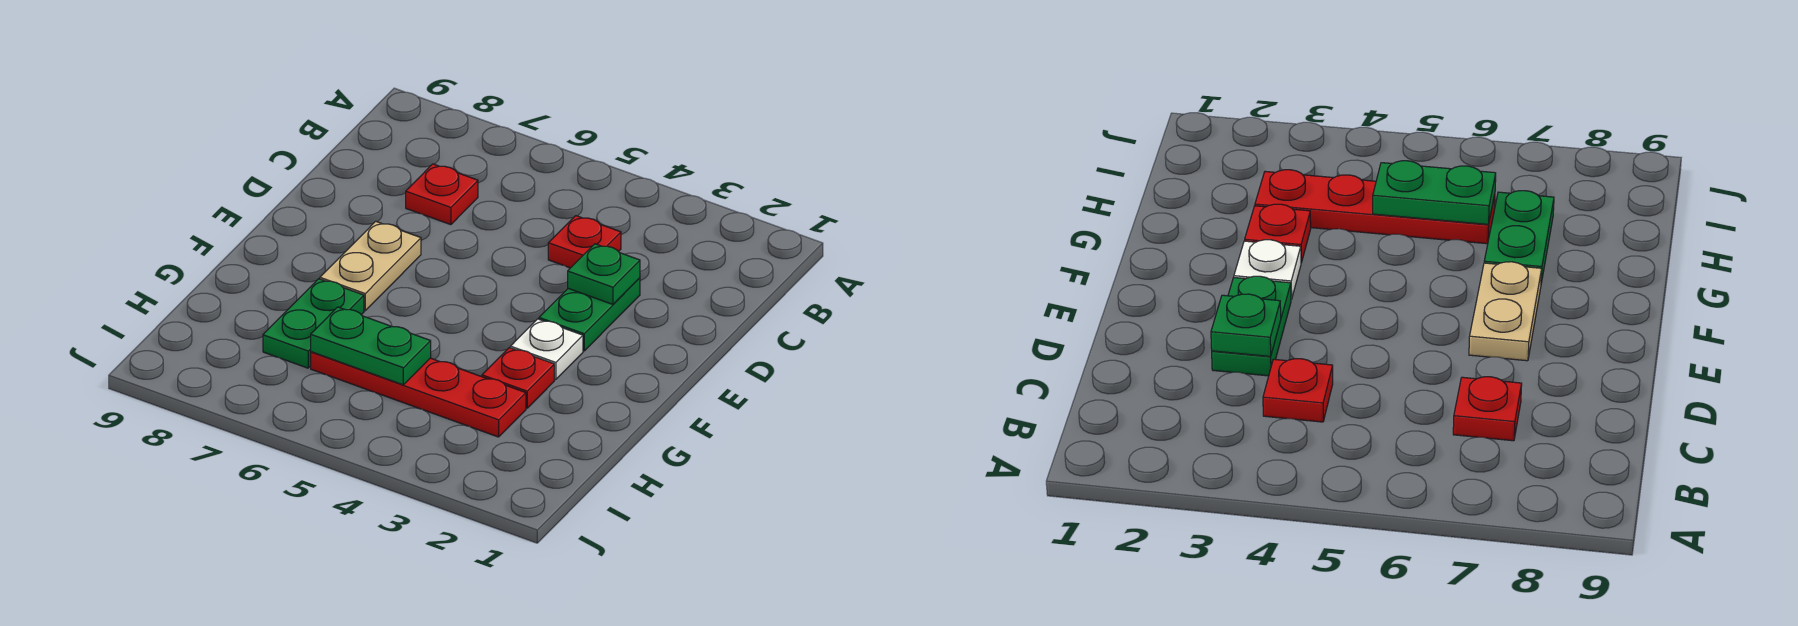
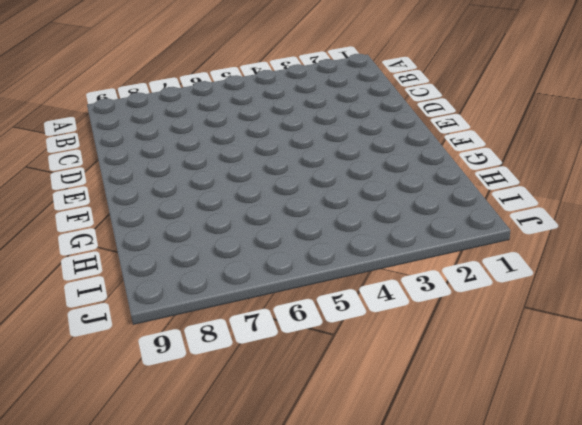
none -> red 1x1 plate [548,216,621,268]
none -> red 1x1 plate [406,164,478,225]

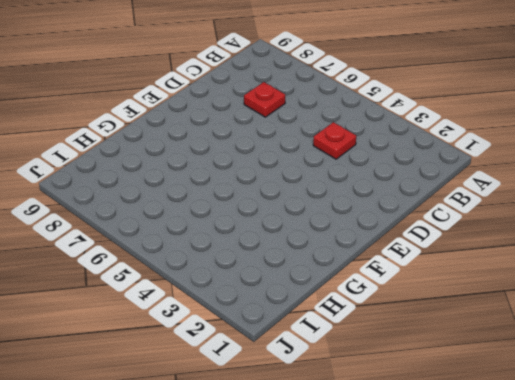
none -> green 1x2 plate [539,278,640,351]
none -> tan 1x2 plate [320,221,421,311]

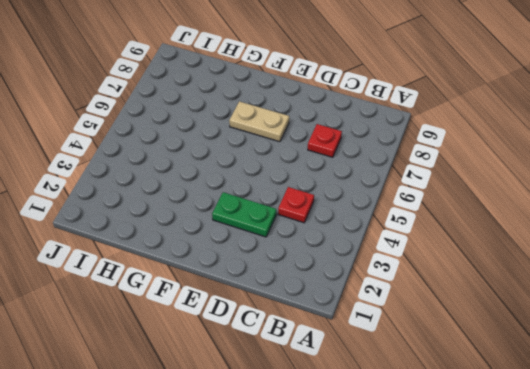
none -> white 1x1 plate [510,319,583,380]
none -> red 1x1 plate [482,348,554,408]

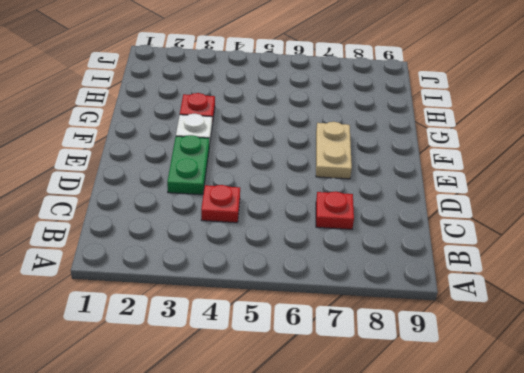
none -> green 1x2 plate [263,279,364,368]
none -> red 1x4 plate [311,352,526,437]

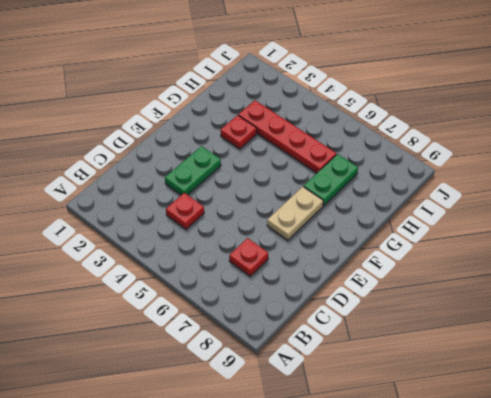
none -> white 1x1 plate [510,319,583,380]
none -> green 1x1 plate [568,244,640,304]

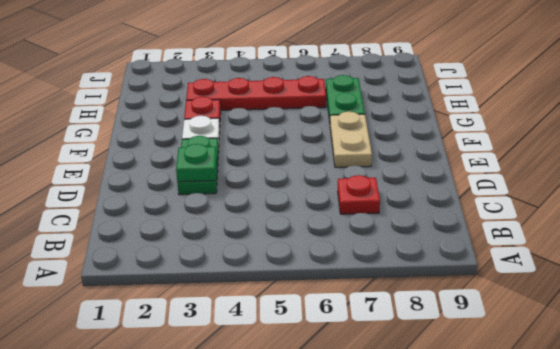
none -> red 1x1 plate [548,216,621,268]
none -> green 1x2 plate [311,307,431,385]

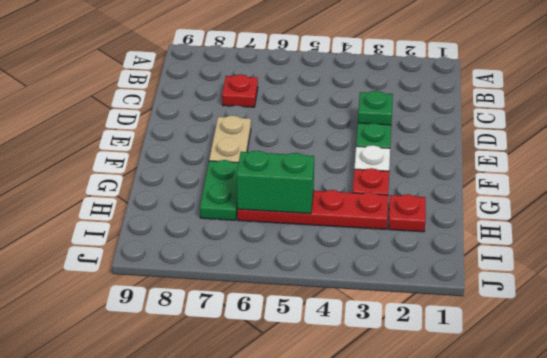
red 1x1 plate [388,194,426,232] -> red 1x1 plate moved to [548,216,621,268]
green 1x2 brick [237,151,314,214] -> green 1x2 plate [311,307,431,385]

